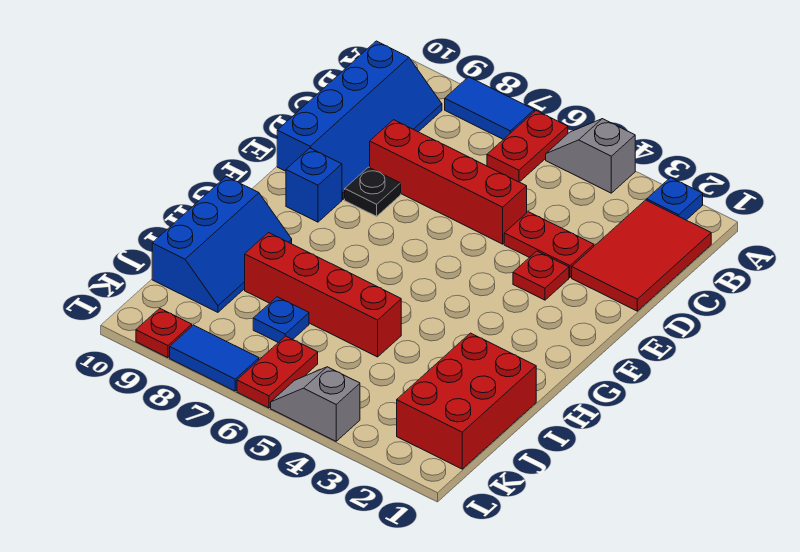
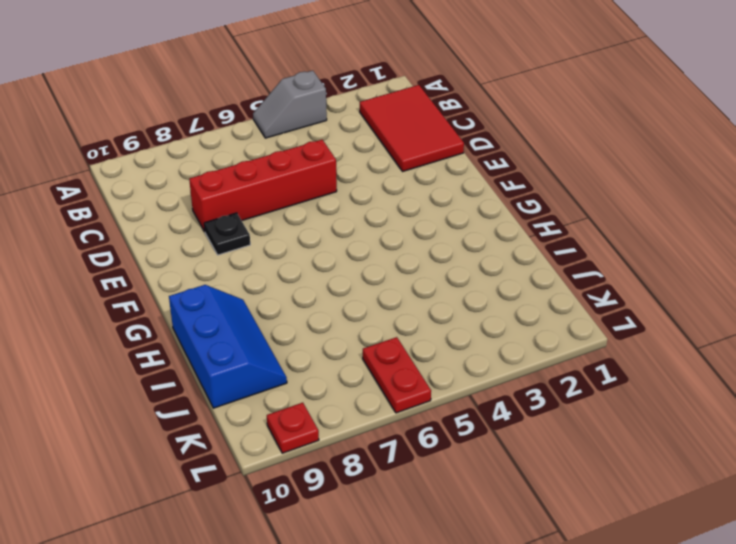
none -> blue 1x1 plate [647,178,703,220]
none -> red 1x2 plate [487,111,568,182]
none -> blue 1x2 tile [445,77,534,140]

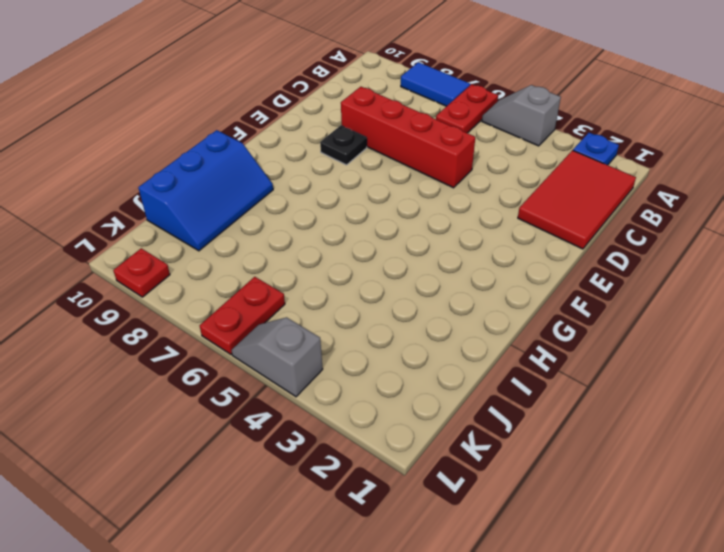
none -> blue 2x4 slope [277,41,442,200]
none -> red 1x2 plate [504,212,594,278]
none -> red 1x1 plate [513,251,569,300]

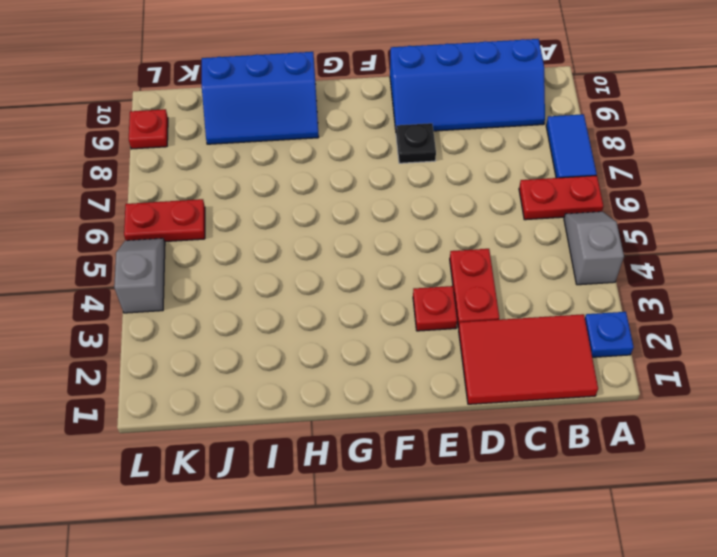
none -> red 1x4 brick [370,120,527,244]
none -> blue 1x1 brick [286,148,342,222]
none -> red 2x3 brick [397,333,536,469]

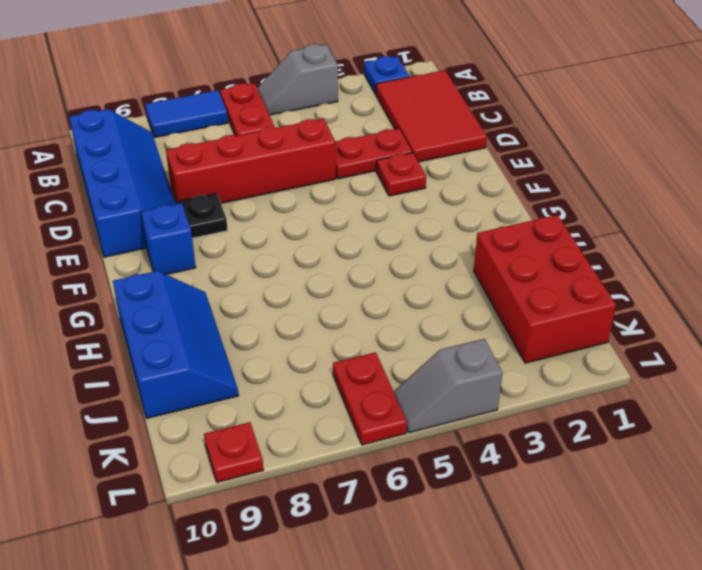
none -> red 1x4 brick [245,233,401,357]
none -> blue 1x1 plate [253,297,309,343]
none -> blue 1x2 tile [170,325,259,391]

